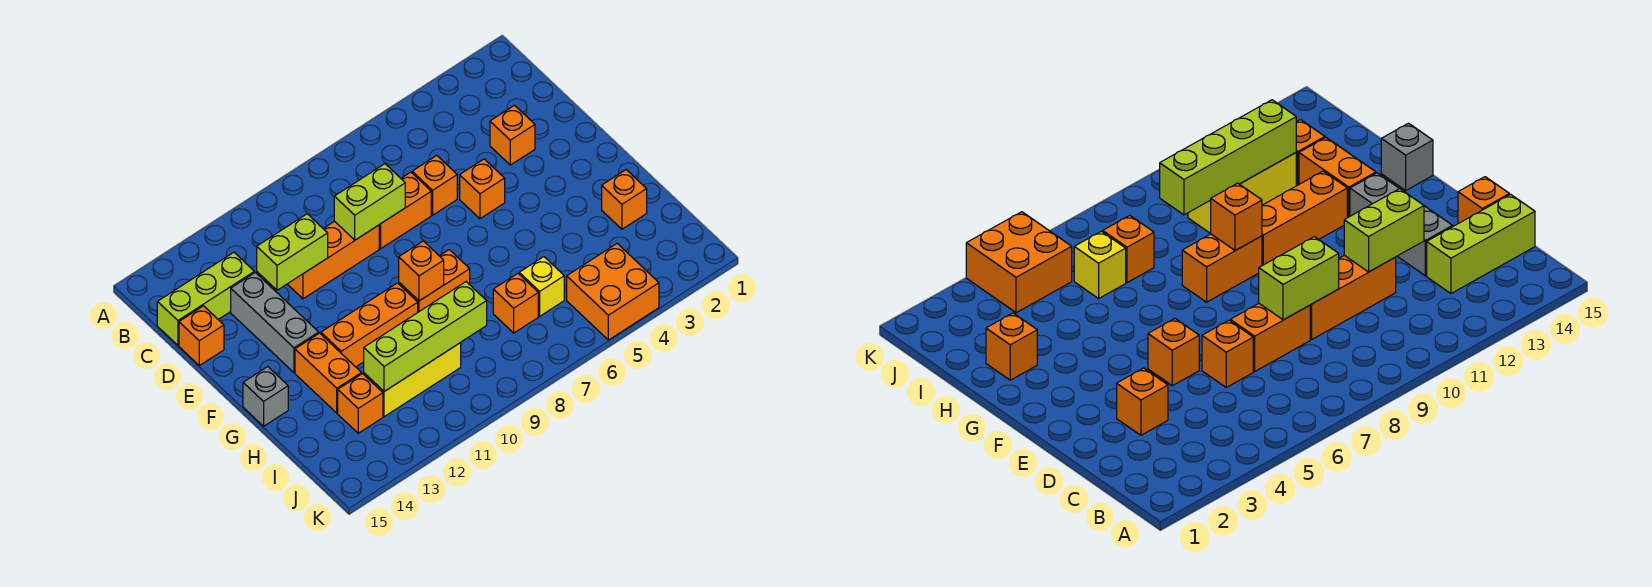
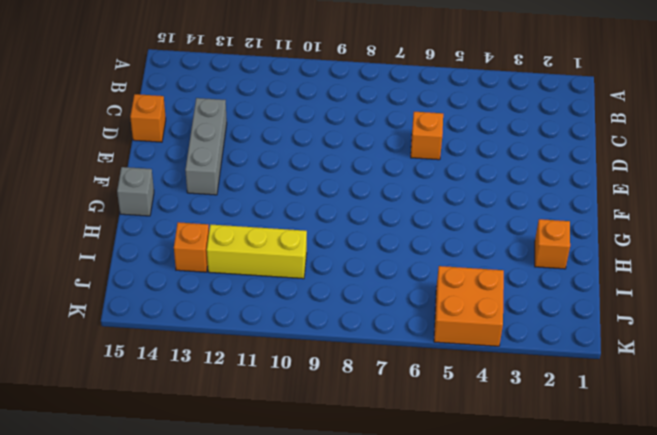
none -> lime 1x3 brick [157,252,254,345]
none -> orange 1x1 brick [490,105,535,165]
none -> orange 1x2 brick [379,172,431,248]

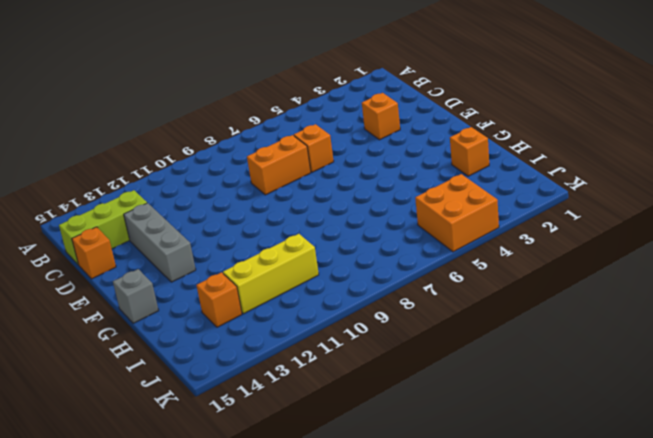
none -> orange 1x3 brick [288,221,379,299]
none -> orange 1x1 brick [460,159,505,219]
none -> orange 1x2 brick [399,250,470,312]

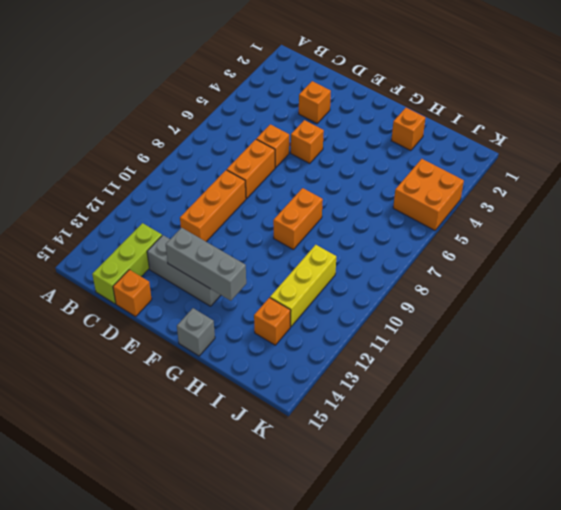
grey 1x3 brick [166,228,246,301] -> none
none -> orange 1x3 brick [321,283,418,367]
none -> orange 1x2 brick [295,333,361,413]
none -> yellow 1x1 brick [519,257,564,316]

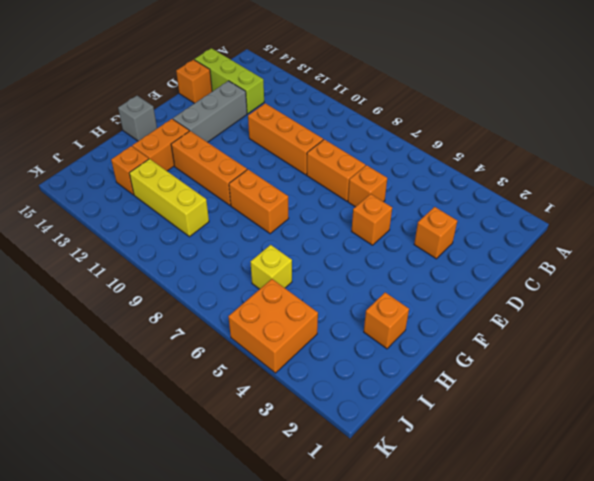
none -> orange 1x1 brick [493,273,538,333]
none -> lime 1x2 brick [334,164,405,240]
none -> lime 1x2 brick [257,214,328,290]

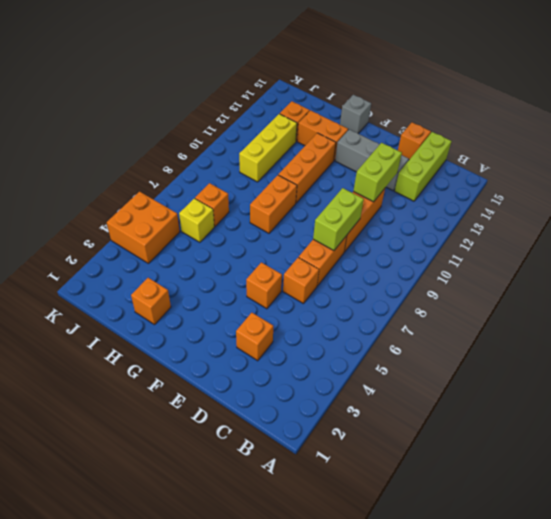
none -> orange 1x1 brick [399,241,444,301]
none -> lime 1x4 brick [364,282,487,392]

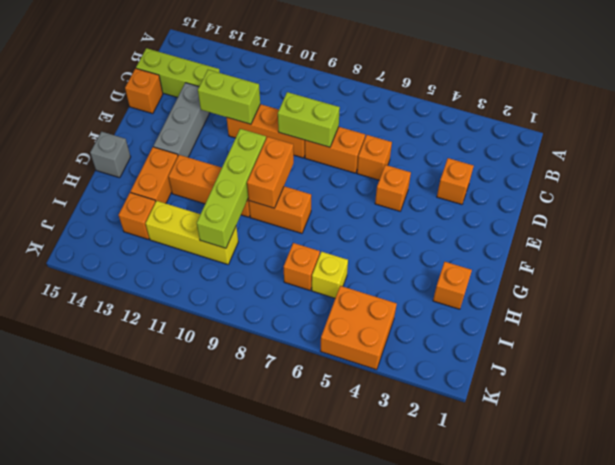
orange 1x2 brick [247,137,294,208] -> orange 1x1 brick [399,241,444,301]
lime 1x4 brick [197,129,266,248] -> lime 1x4 brick turned to [364,282,487,392]

